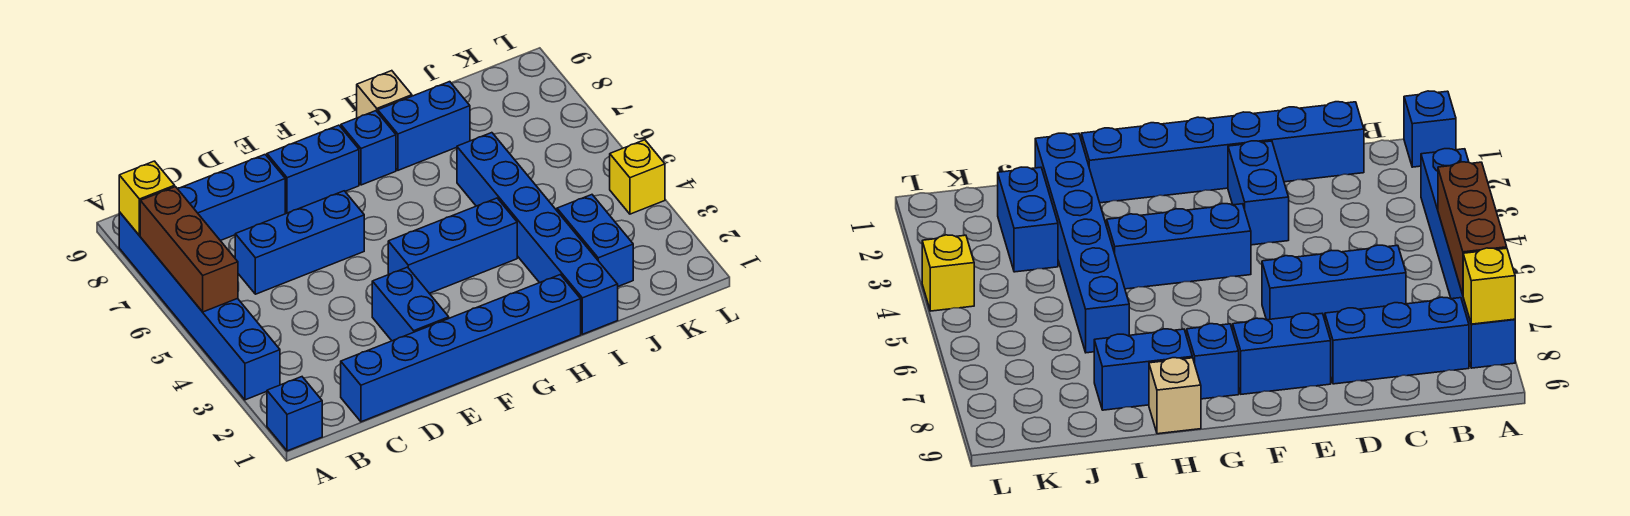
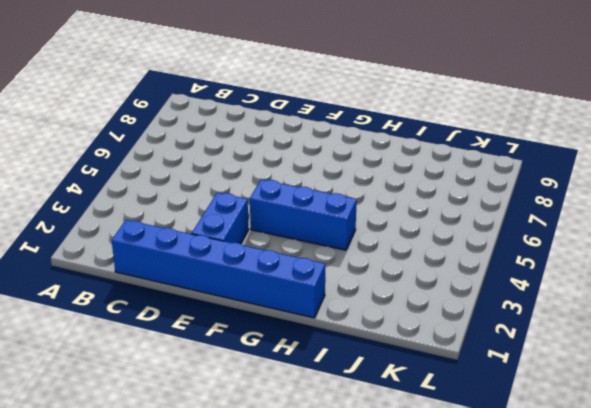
none -> blue 1x1 brick [267,377,322,451]
none -> blue 1x6 brick [119,212,280,400]
none -> blue 1x3 brick [177,155,285,241]

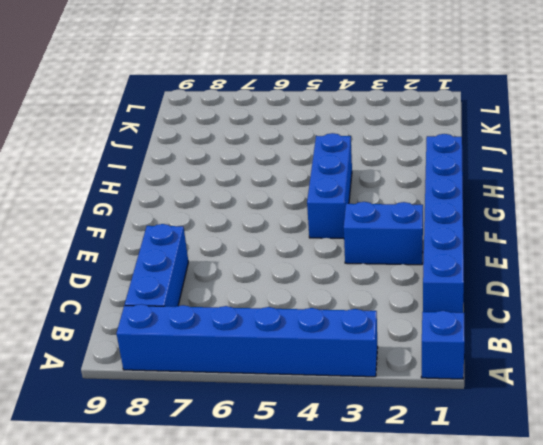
none -> blue 1x3 brick [235,191,364,294]
none -> blue 1x2 brick [267,125,359,213]
none -> blue 1x1 brick [341,111,396,185]

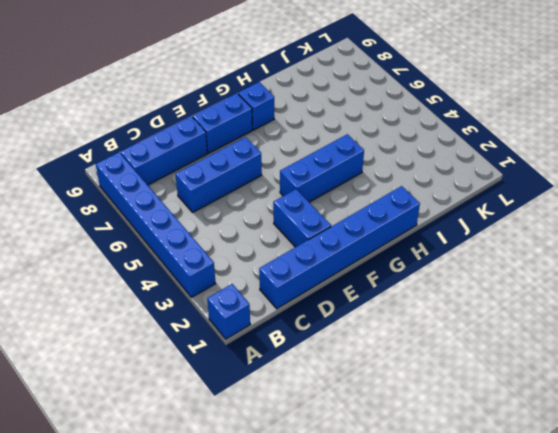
none -> blue 1x2 brick [378,82,470,170]
none -> tan 1x1 brick [357,71,412,118]
none -> blue 1x6 brick [457,133,618,334]

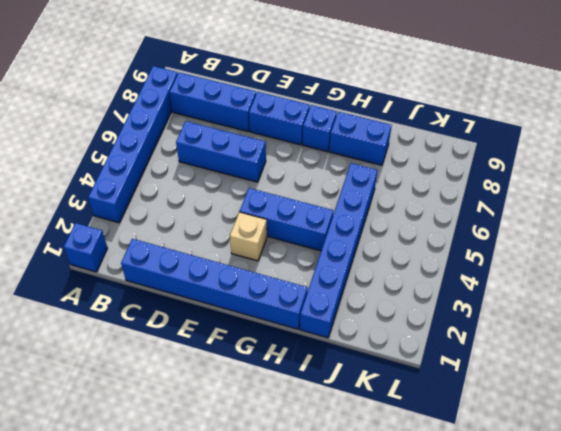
tan 1x1 brick [230,212,267,261] -> tan 1x1 brick moved to [357,71,412,118]
none -> blue 1x2 brick [372,267,449,341]
none -> blue 1x2 brick [557,195,633,286]
none -> yellow 1x1 brick [610,140,665,214]

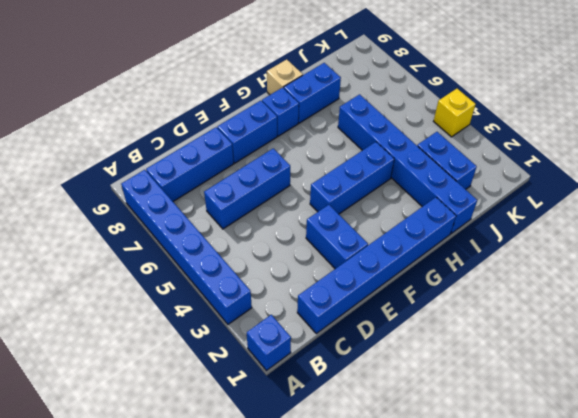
none -> brown 1x3 brick [140,187,238,312]
none -> yellow 1x1 brick [119,161,175,236]

